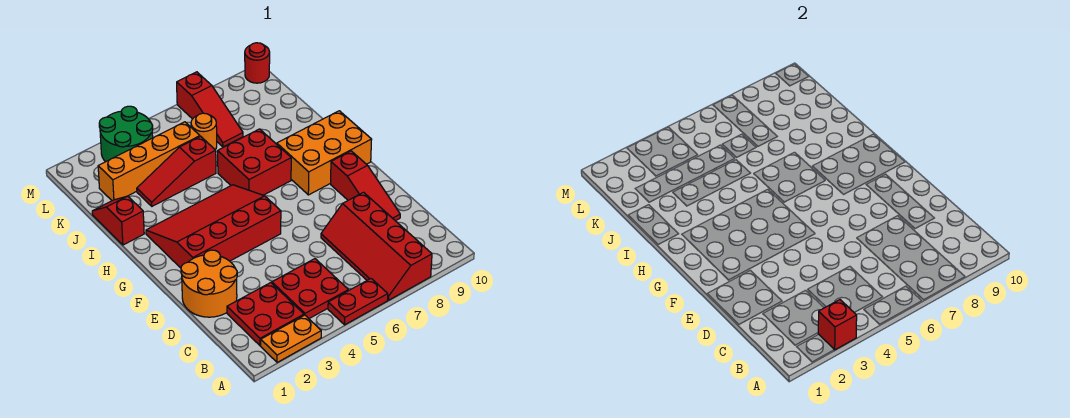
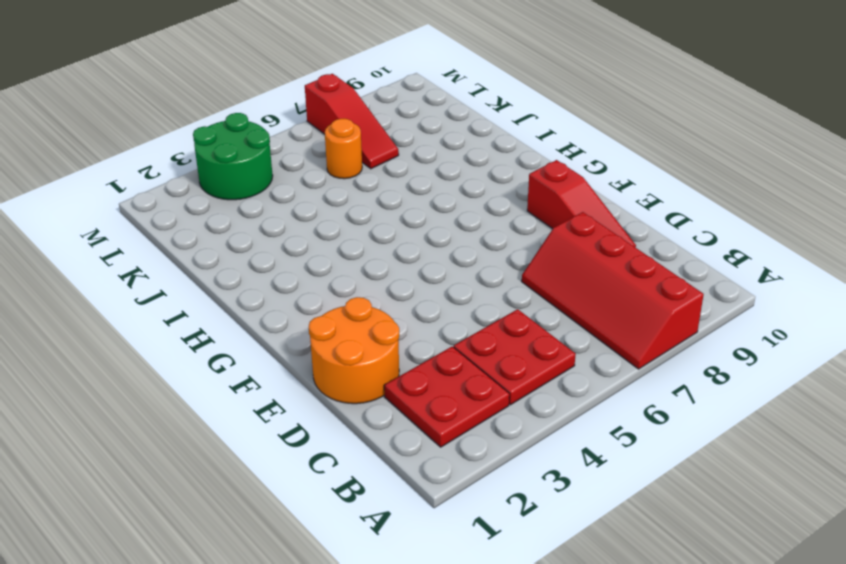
none -> orange 1x2 plate [261,315,321,362]
none -> red 1x2 plate [328,279,388,325]
none -> red 3x4 slope [146,185,281,268]

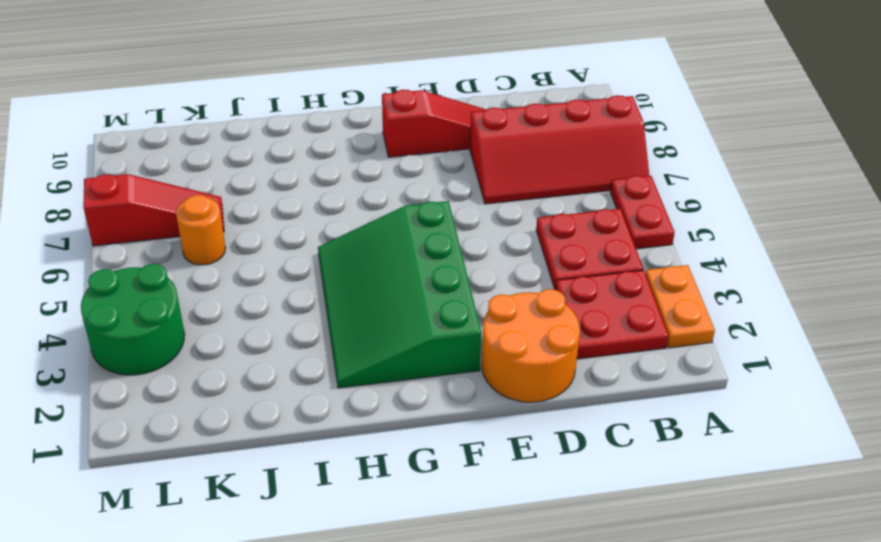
green 3x4 slope [318,201,481,388] -> red 3x4 slope [146,185,281,268]
none -> orange 2x3 brick [277,111,372,195]
none -> red 2x2 brick [218,129,291,195]
none -> red 1x2 slope [92,196,144,245]

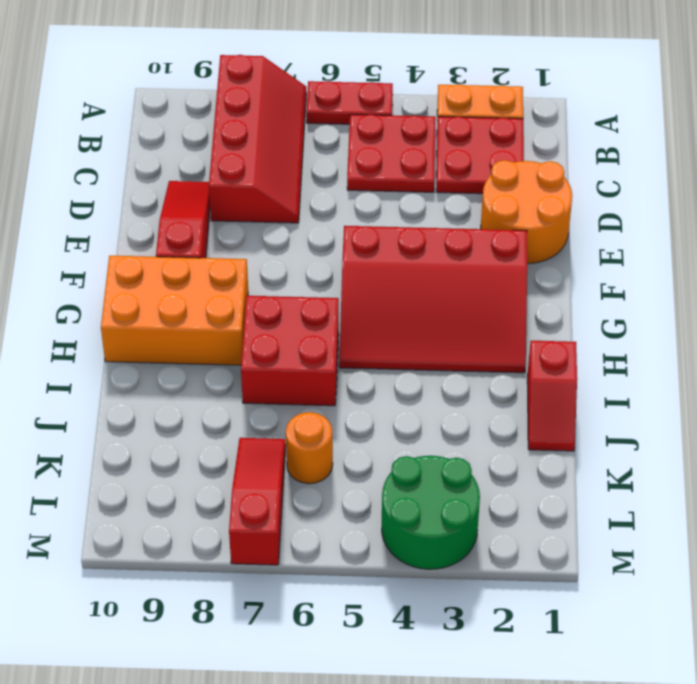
none -> red 1x3 slope [137,136,216,206]
none -> orange 1x4 brick [98,122,200,201]
none -> red 1x1 round brick [245,43,270,83]

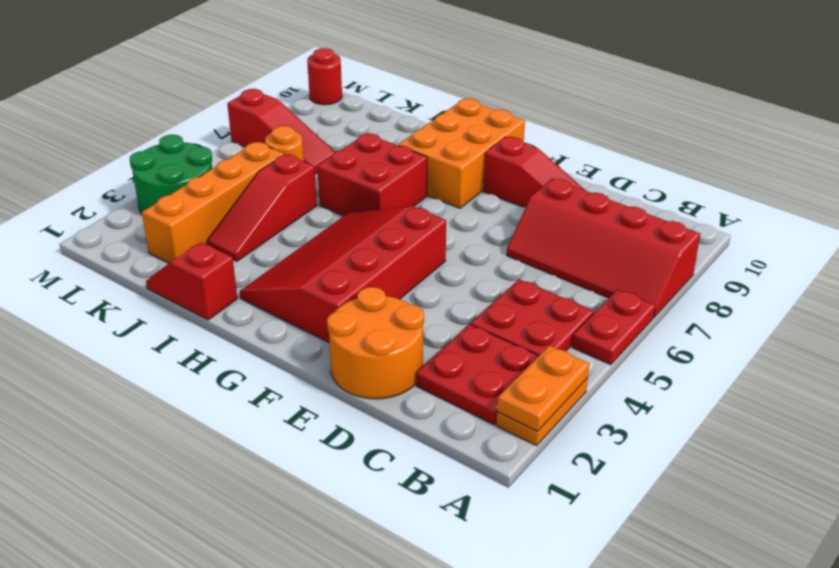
orange 1x2 plate [497,346,589,431] -> red 1x1 brick [818,300,857,350]

